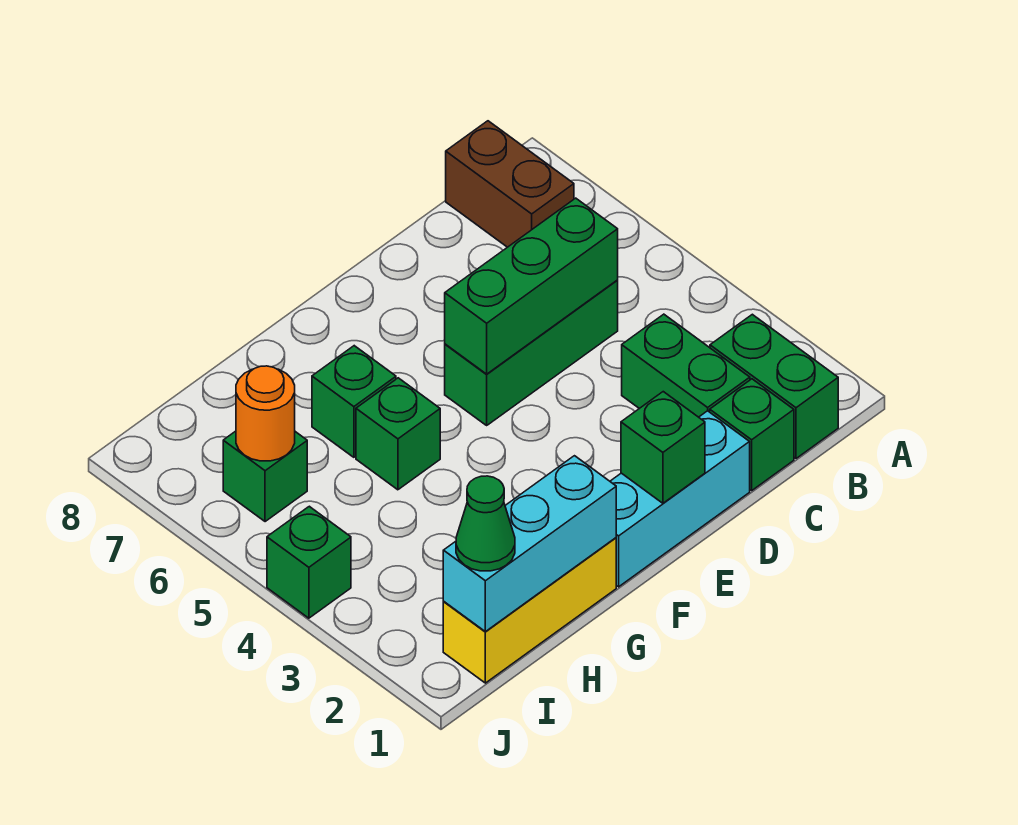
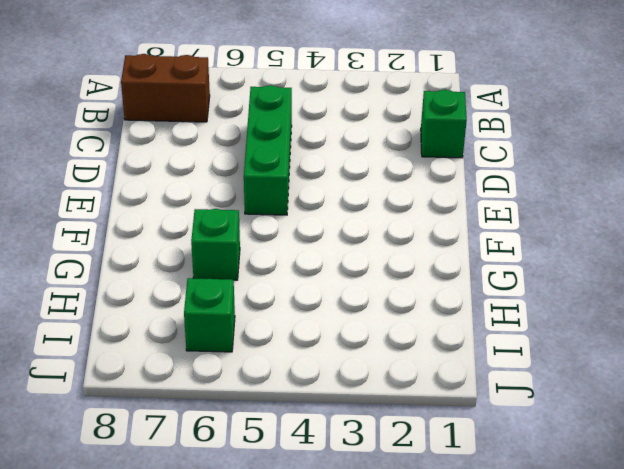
none -> green 1x2 brick [710,314,838,458]
none -> green 1x2 brick [622,314,750,417]
none -> cyan 1x3 brick [610,411,750,587]

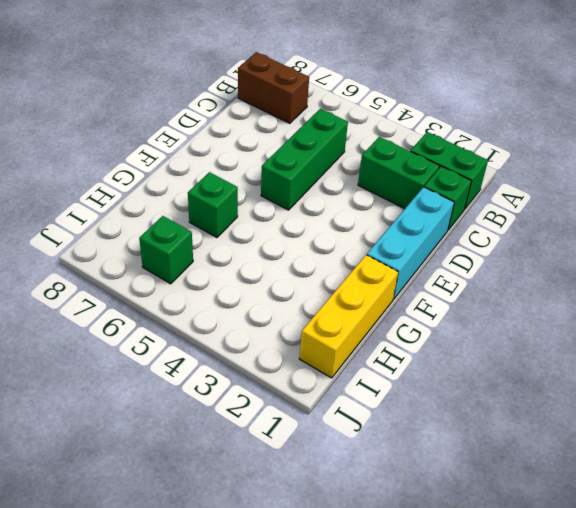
none -> green 1x1 brick [356,378,440,490]
none -> green 1x1 brick [267,506,351,618]
none -> green 1x3 brick [445,198,618,374]

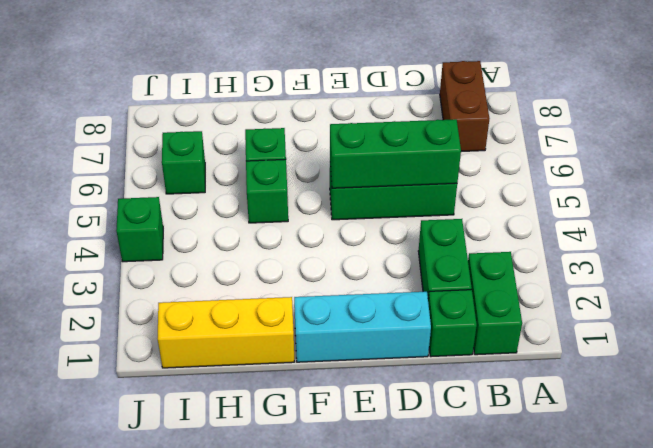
none -> green 1x1 brick [621,392,705,503]
none -> cyan 1x3 brick [443,456,616,632]
none -> orange 1x1 round brick [236,366,295,461]

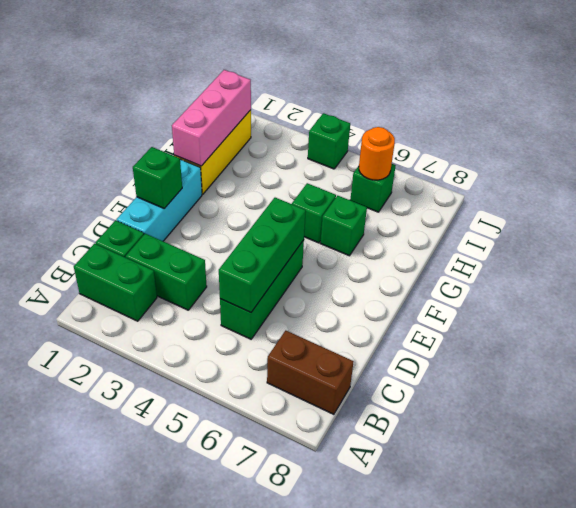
pink 1x3 brick [172,70,251,166] -> cyan 1x3 brick [443,456,616,632]
none -> green 1x1 cone [456,476,515,571]

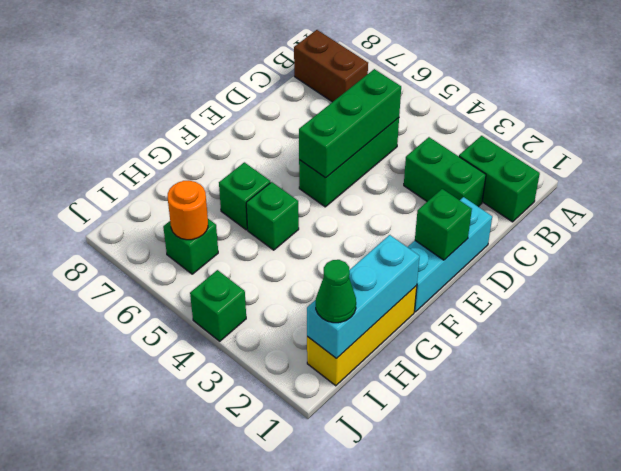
none -> green 1x1 brick [710,379,794,491]

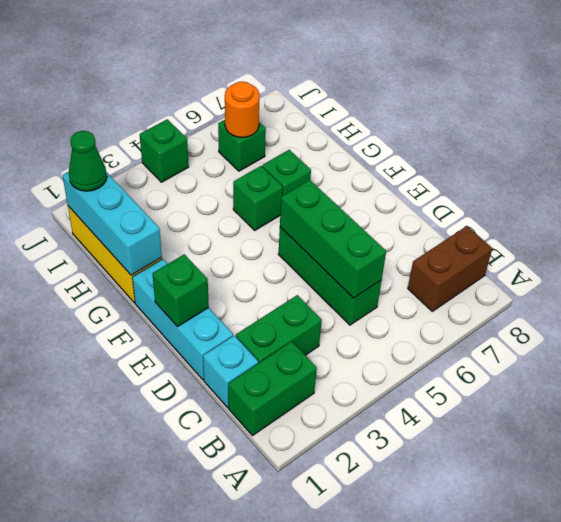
cyan 1x1 brick [203,336,258,407] -> green 1x1 brick [710,379,794,491]

